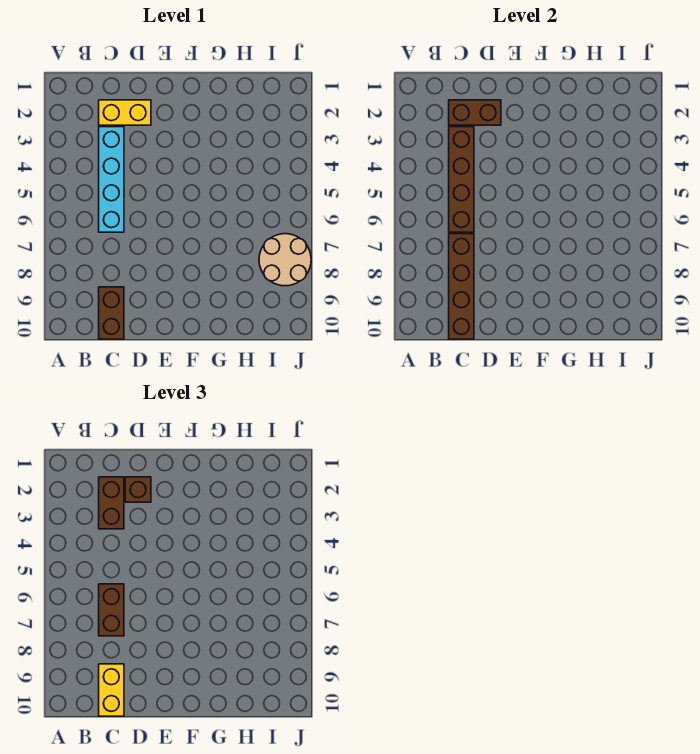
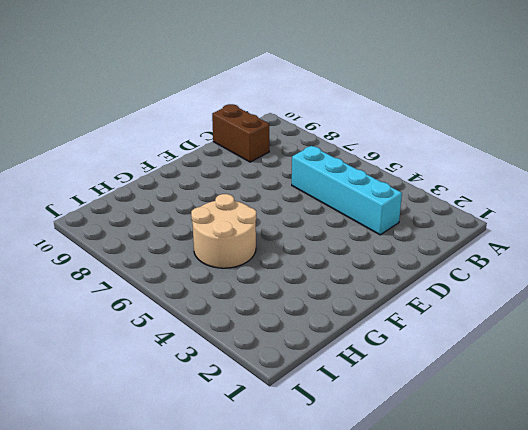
tan 2x2 round brick [191,194,256,268] -> tan 2x2 round brick moved to [259,234,311,286]
none -> yellow 1x2 brick [99,100,151,125]
none -> brown 1x2 brick [449,100,501,125]

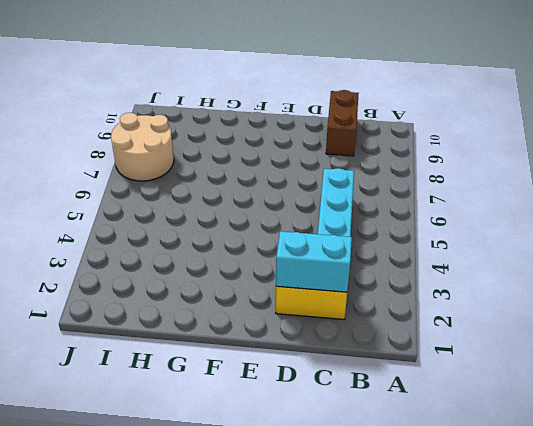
cyan 1x2 brick [276,231,352,292] -> brown 1x2 brick [449,100,501,125]
none -> brown 1x4 brick [449,127,474,232]
none -> brown 1x4 brick [449,234,474,339]

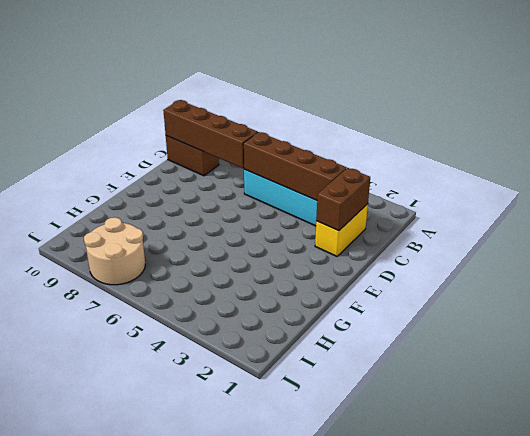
none -> brown 1x2 brick [99,477,124,529]
none -> brown 1x2 brick [99,584,124,636]

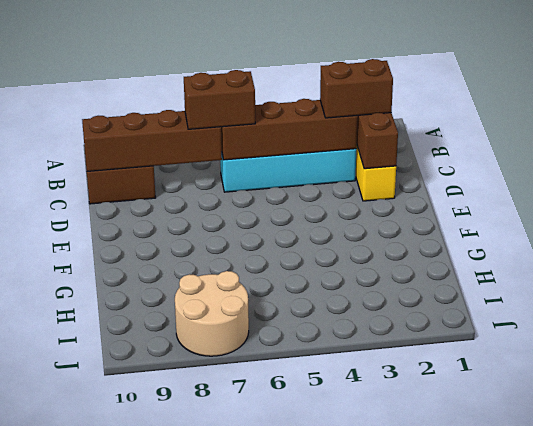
none -> yellow 1x2 brick [99,664,124,716]
none -> brown 1x1 brick [125,477,151,502]

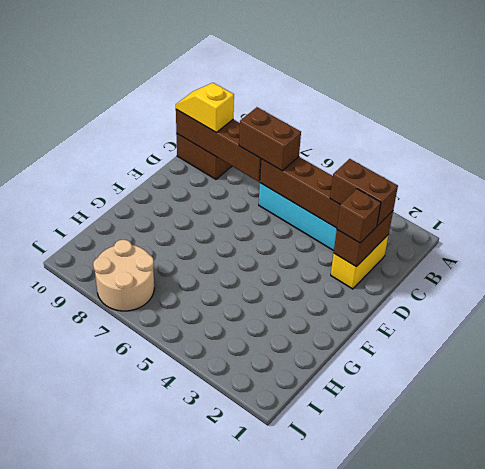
yellow 1x2 slope [176,83,234,132] -> yellow 1x2 brick [99,664,124,716]

